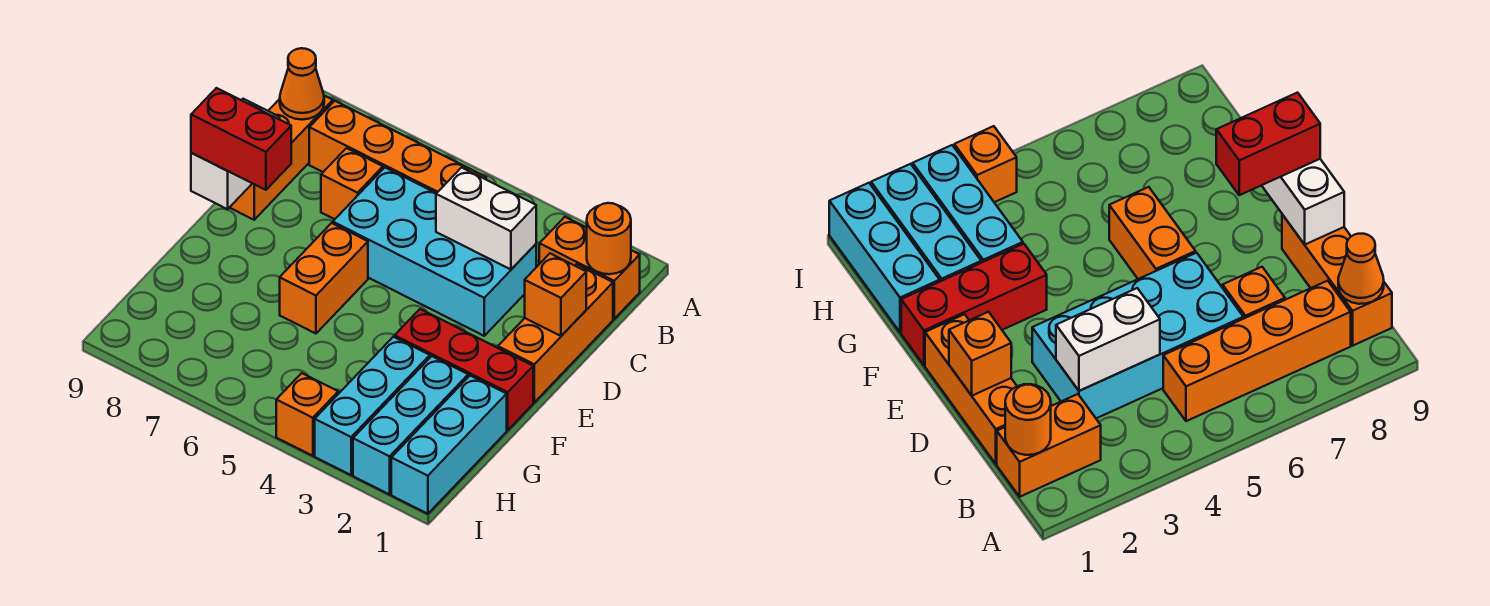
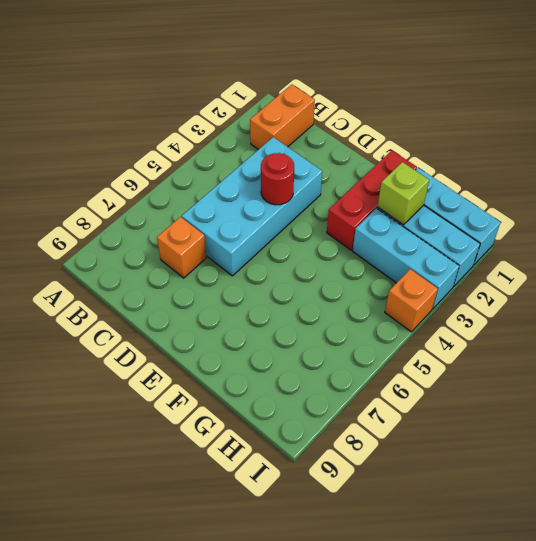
red 1x1 round brick [261,153,294,205] -> none
lime 1x1 brick [378,162,429,225] -> none
none -> orange 1x4 brick [309,101,486,193]
none -> orange 1x3 brick [229,96,333,220]
none -> orange 1x3 brick [498,264,613,402]

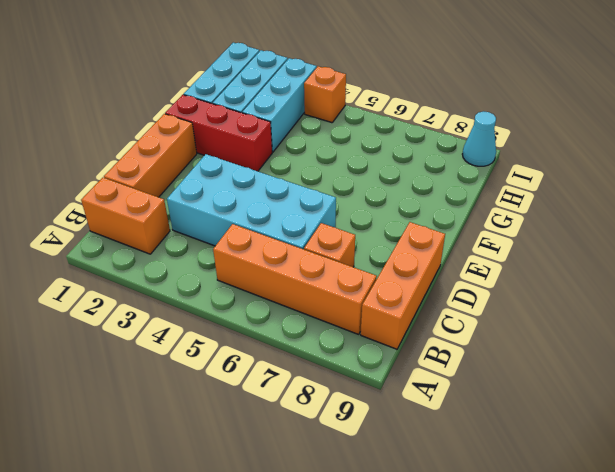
cyan 1x1 cone [462,111,496,166] -> none
none -> orange 1x2 brick [280,223,368,334]
none -> orange 1x1 round brick [587,203,631,274]
none -> orange 1x1 cone [280,48,324,120]

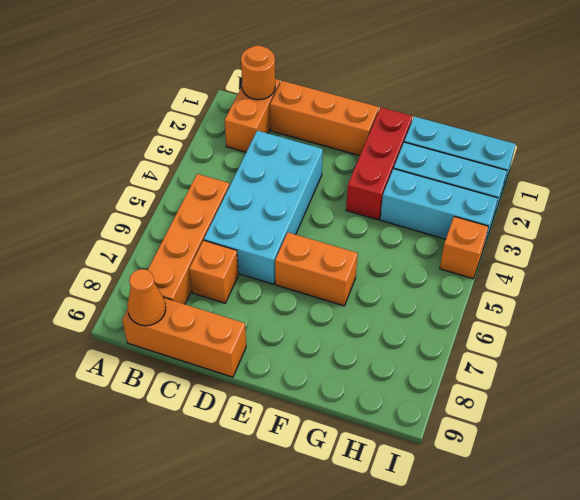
none -> white 1x2 brick [436,168,536,269]
none -> orange 1x1 brick [525,253,586,336]
none -> white 1x2 brick [191,99,280,209]

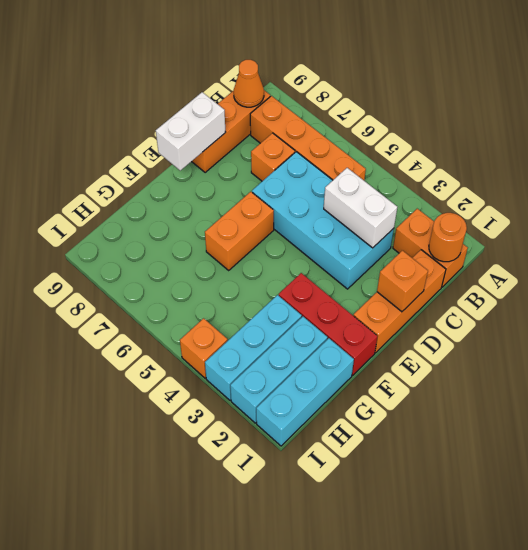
none -> red 1x2 brick [191,88,291,190]

